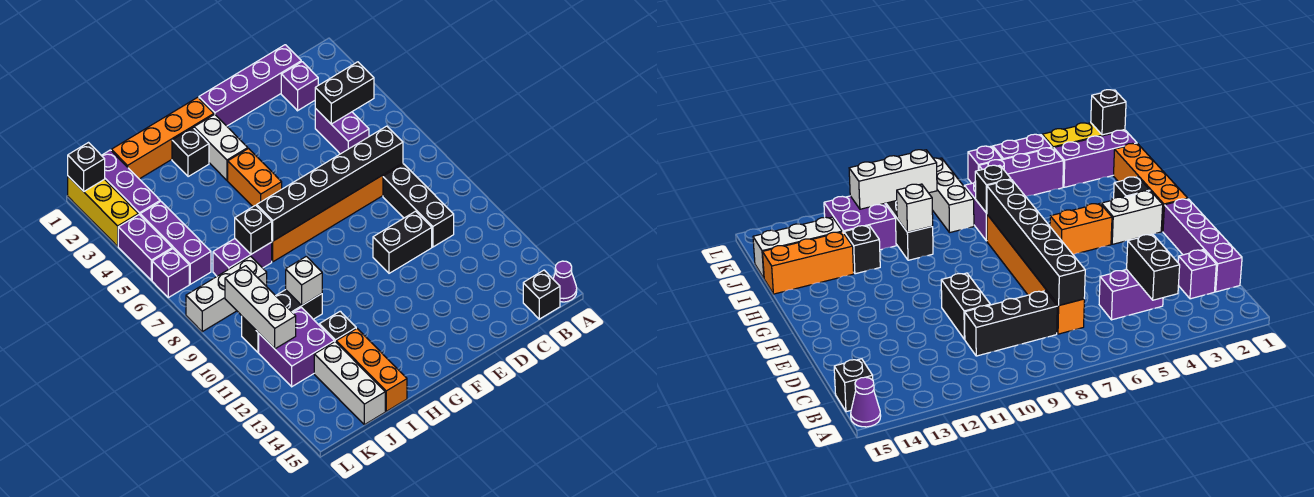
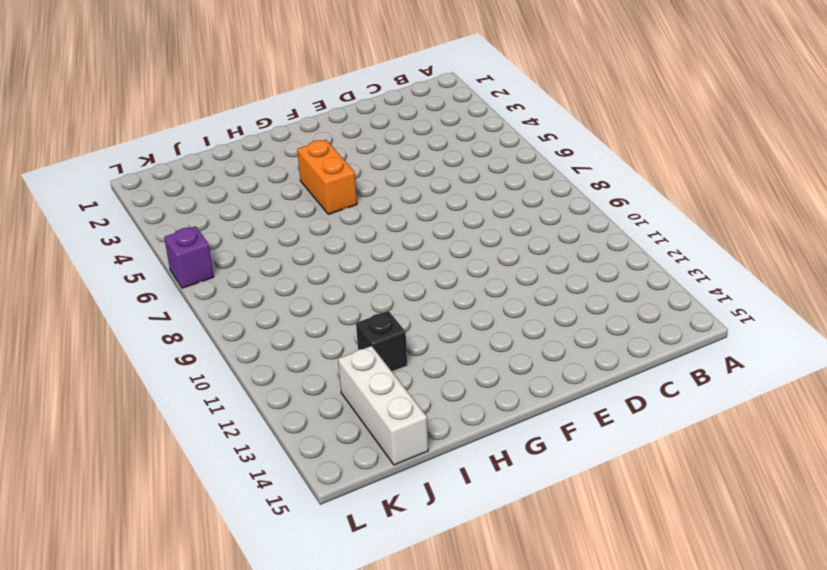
none -> purple 1x1 cone [553,261,577,302]
none -> black 1x1 brick [523,270,560,319]
none -> purple 1x4 brick [199,45,301,126]
none -> purple 1x1 brick [281,62,318,111]

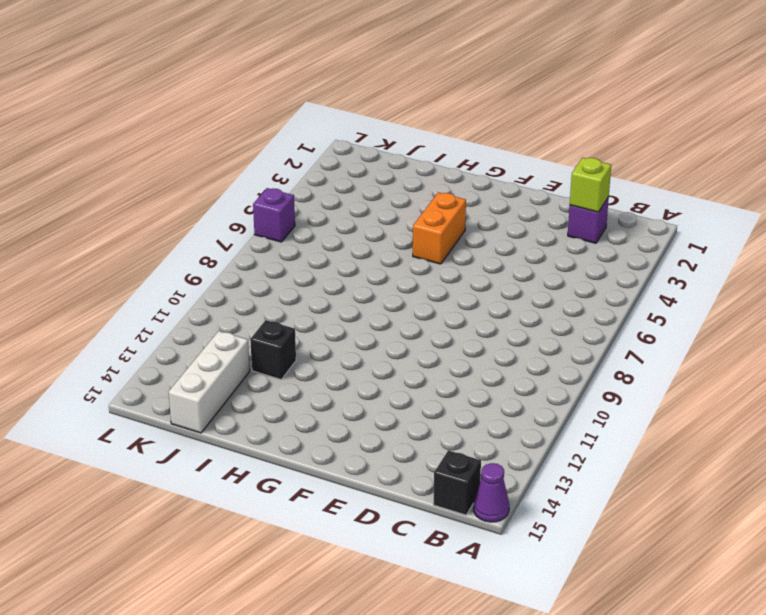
lime 1x1 brick [570,158,611,212] -> none
none -> purple 1x4 brick [199,45,301,126]
none -> purple 1x2 brick [315,108,369,154]
none -> orange 1x6 brick [272,163,403,262]
none -> black 1x3 brick [383,164,454,247]

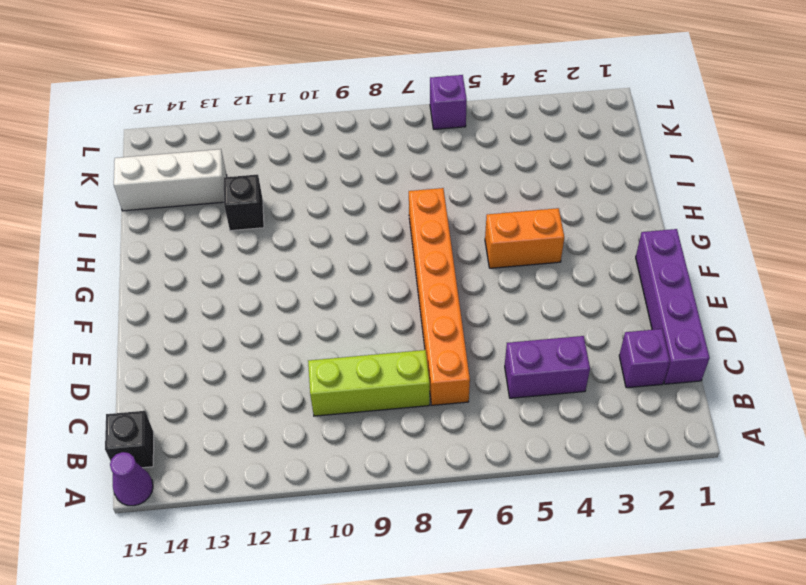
lime 1x3 brick [308,350,430,416] -> black 1x3 brick [383,164,454,247]
none -> black 1x2 brick [373,211,432,273]
none -> orange 1x4 brick [111,97,214,179]
none -> white 1x2 brick [194,114,248,180]
none -> black 1x1 brick [172,128,209,177]

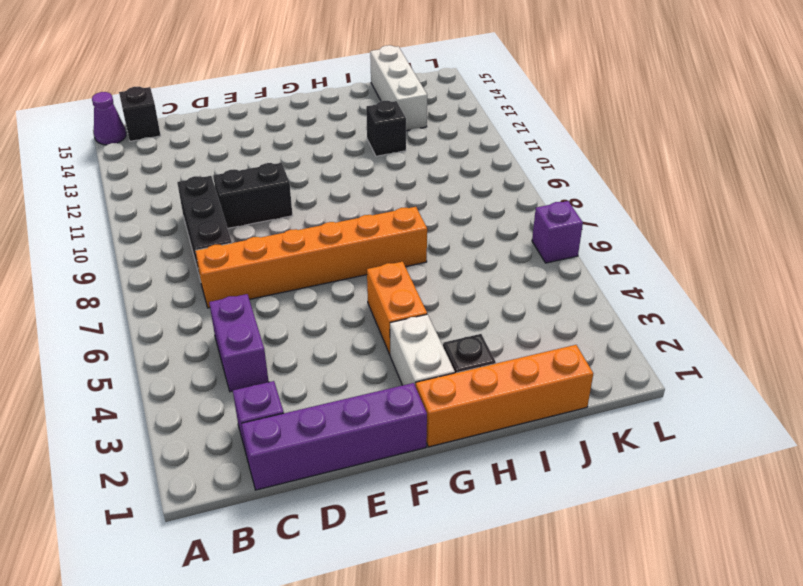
none -> purple 1x2 brick [213,239,272,276]
none -> black 1x3 brick [242,290,322,352]
none -> orange 1x3 brick [336,328,407,411]
none -> white 1x3 brick [186,256,267,332]

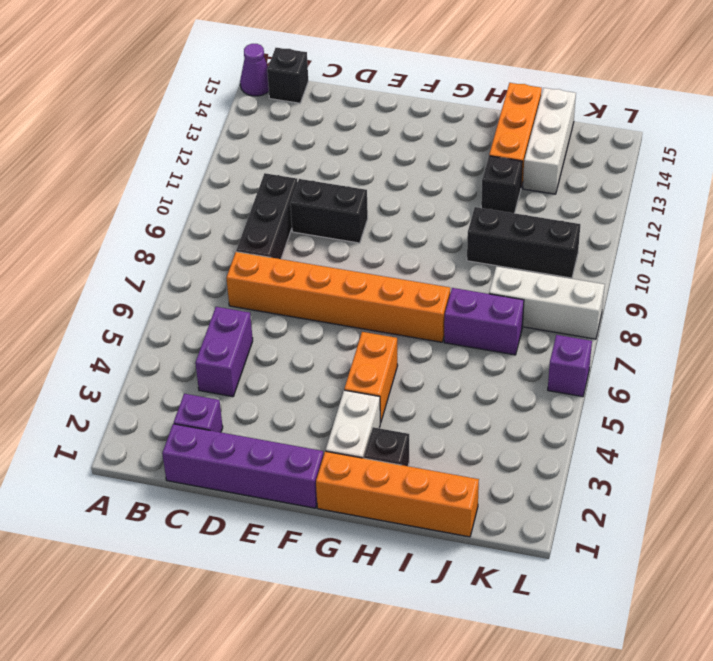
none -> purple 2x2 brick [259,307,334,387]
none -> purple 1x3 brick [101,150,160,215]
none -> purple 1x3 brick [140,201,211,284]
none -> yellow 1x3 brick [68,176,138,246]

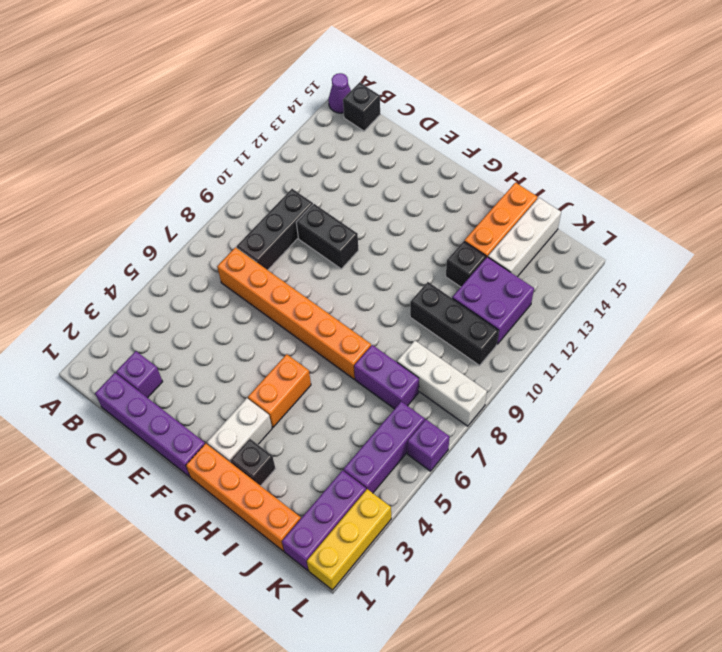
none -> purple 1x2 brick [315,108,369,154]
none -> purple 1x2 brick [118,215,172,280]
none -> black 1x2 brick [315,62,374,124]
none -> black 1x6 brick [257,126,403,241]

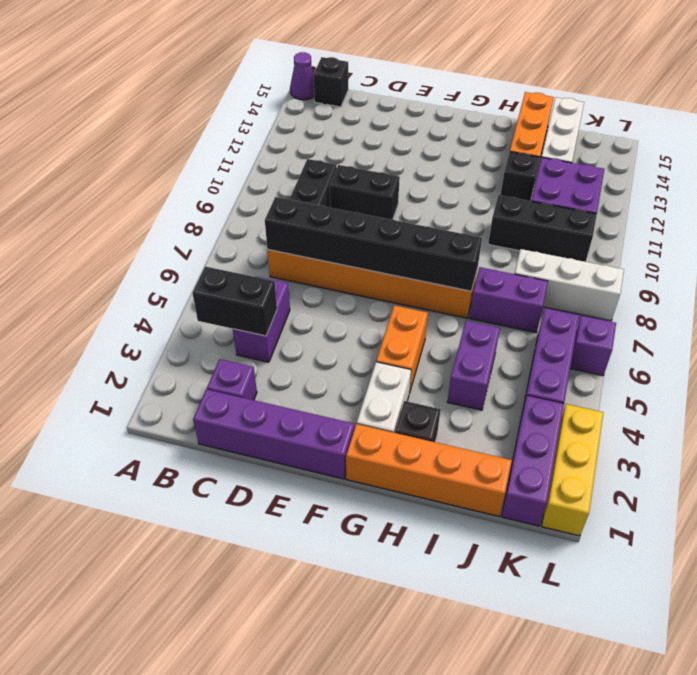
purple 1x2 brick [447,321,500,410] -> purple 1x2 brick moved to [118,215,172,280]
none -> black 1x1 brick [235,205,272,254]
none -> white 1x1 brick [286,256,322,306]
none -> white 1x3 brick [225,266,296,349]
none -> black 1x1 brick [68,143,105,191]

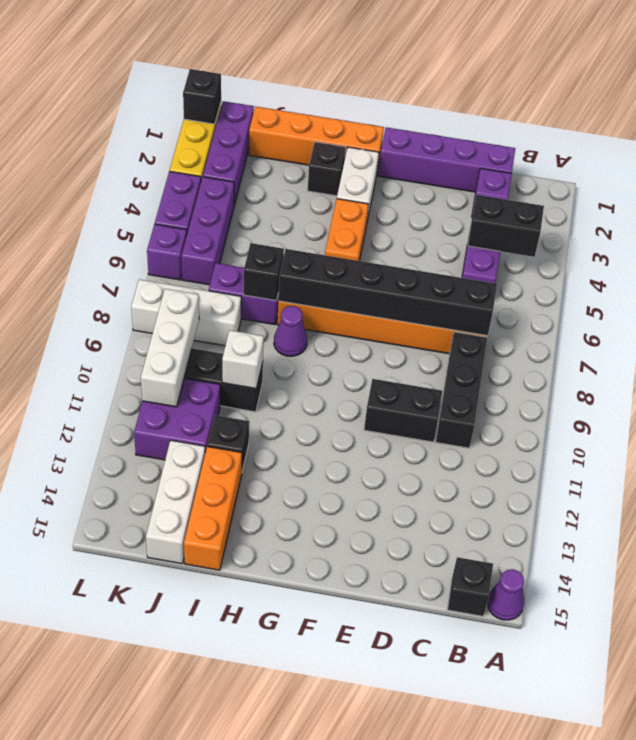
purple 1x1 cone [274,306,307,356] -> none

